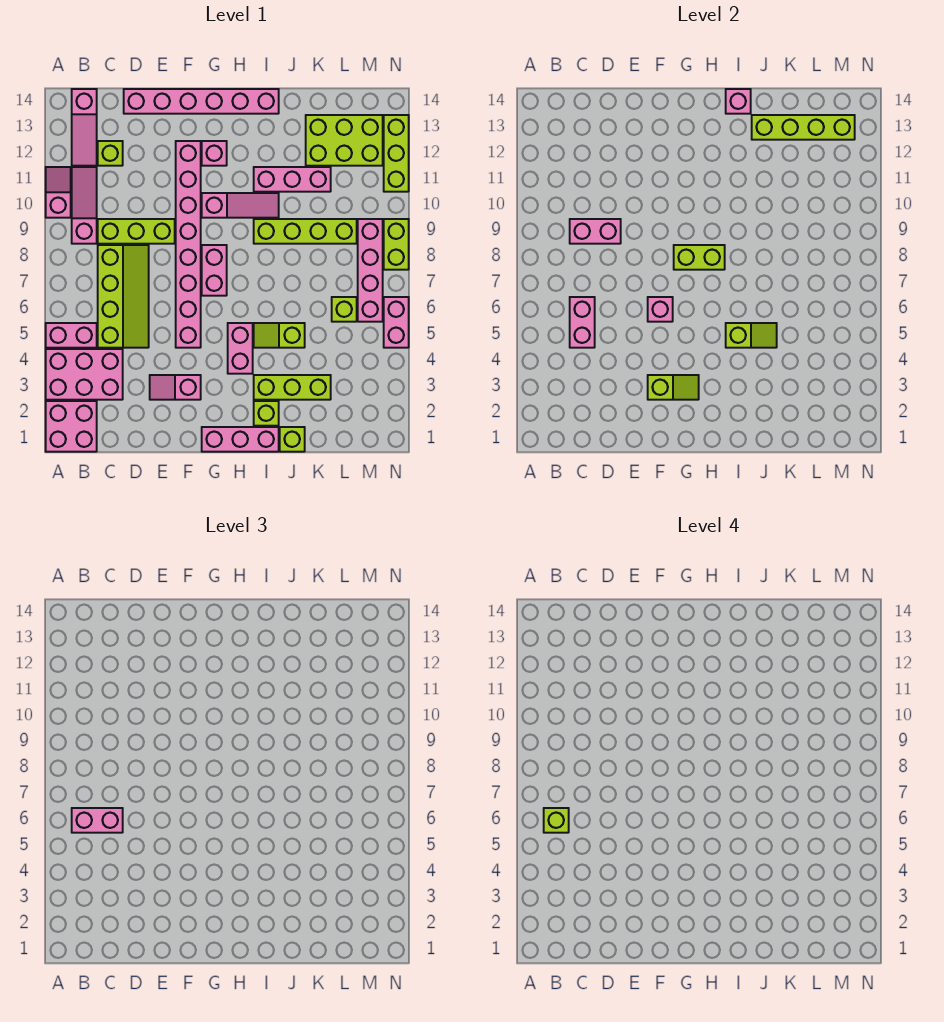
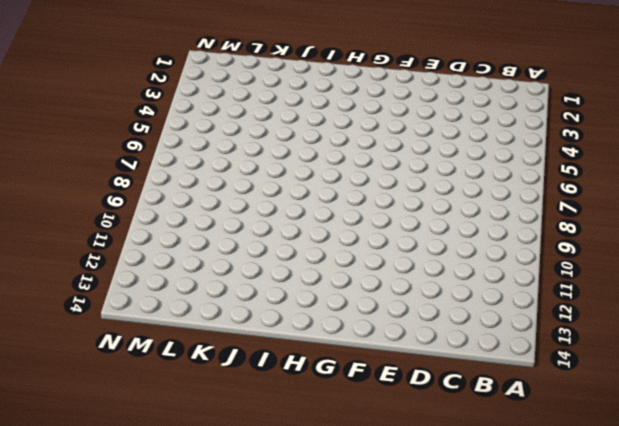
none -> pink 2x2 brick [46,401,97,452]
none -> pink 2x3 brick [46,349,123,400]
none -> pink 1x2 brick [46,323,97,348]
none -> pink 1x2 slope [46,167,71,218]

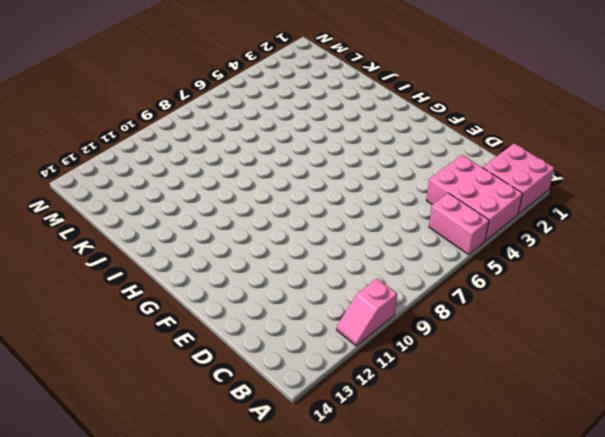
none -> pink 1x3 slope [72,167,97,244]
none -> pink 1x3 slope [72,89,97,166]
none -> lime 2x4 slope [98,245,149,348]
none -> lime 1x3 brick [98,219,175,244]

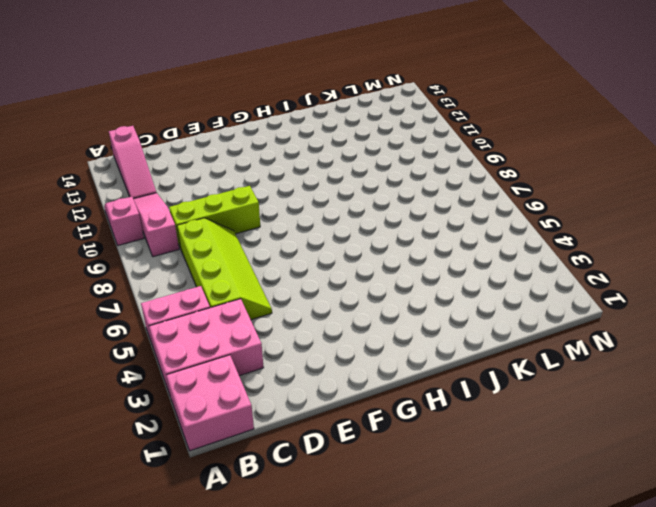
none -> lime 1x1 brick [98,141,123,166]
none -> pink 1x6 brick [124,89,279,114]
none -> pink 1x2 slope [150,375,201,400]
none -> pink 1x8 brick [176,141,201,348]

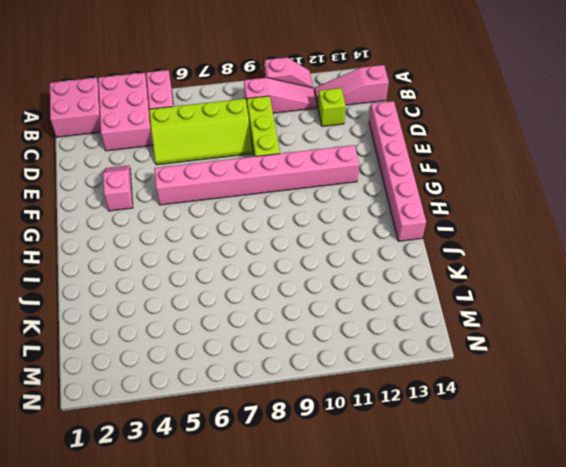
none -> pink 1x3 brick [202,427,279,452]
none -> pink 1x2 brick [202,245,227,296]
none -> pink 1x3 slope [202,193,279,218]
none -> pink 1x1 brick [202,141,227,166]

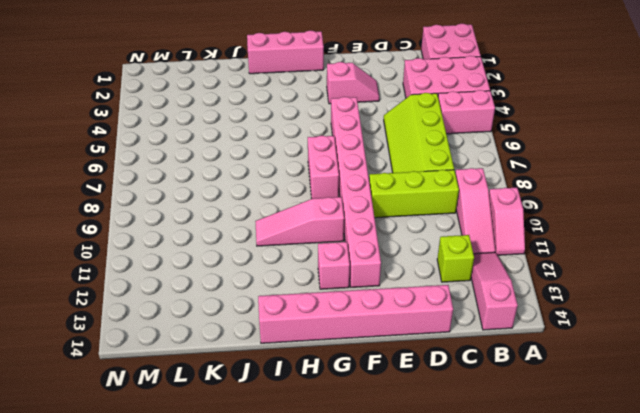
none -> pink 1x2 brick [228,323,253,374]
none -> lime 1x1 brick [254,401,279,426]
none -> lime 1x3 brick [254,375,331,400]
none -> lime 1x2 slope [254,323,305,348]

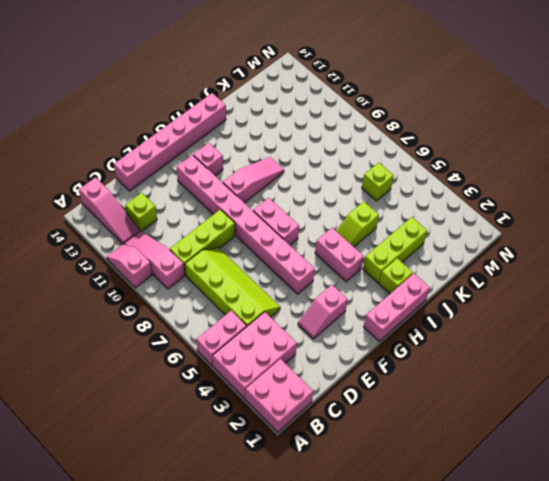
none -> lime 1x4 brick [254,219,357,244]
none -> pink 1x3 brick [254,167,331,192]
none -> lime 1x1 brick [280,427,305,452]
none -> lime 2x3 brick [306,115,383,166]

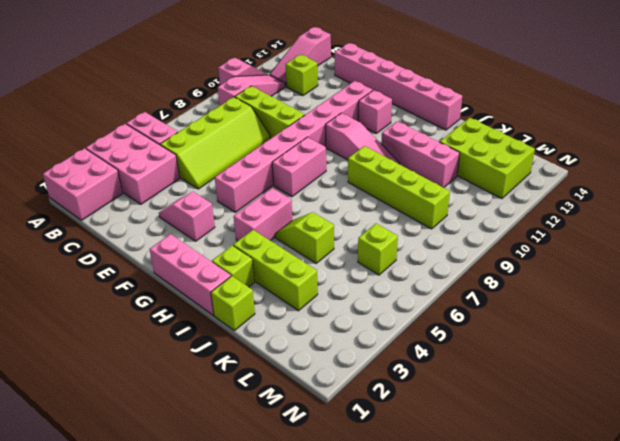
none -> pink 1x4 brick [358,219,383,322]
none -> pink 1x2 brick [384,297,409,348]
none -> lime 1x2 brick [384,219,409,270]
none -> lime 1x3 brick [384,115,409,192]

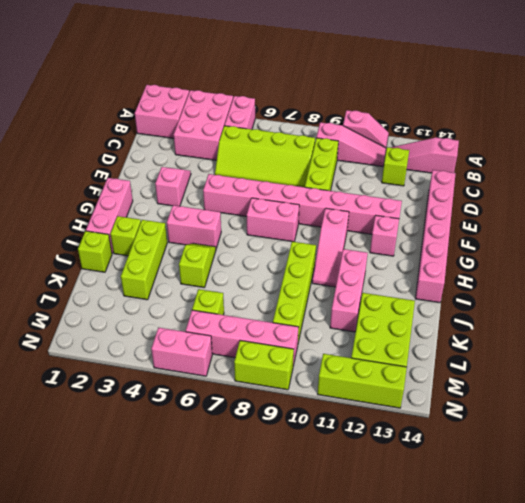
none -> pink 1x2 brick [570,297,595,348]
none -> pink 1x2 brick [570,219,621,244]
none -> lime 1x2 slope [648,375,699,400]
none -> pink 1x1 brick [648,297,673,322]

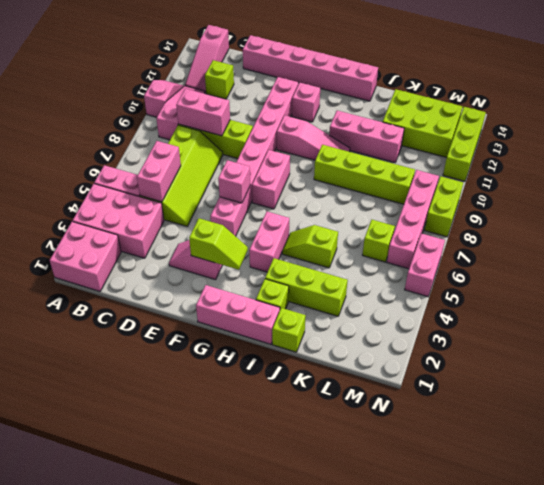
none -> lime 1x2 brick [674,245,725,270]
none -> lime 1x2 slope [726,323,777,348]
none -> pink 1x1 brick [726,89,751,114]
none -> lime 1x4 brick [752,115,855,140]

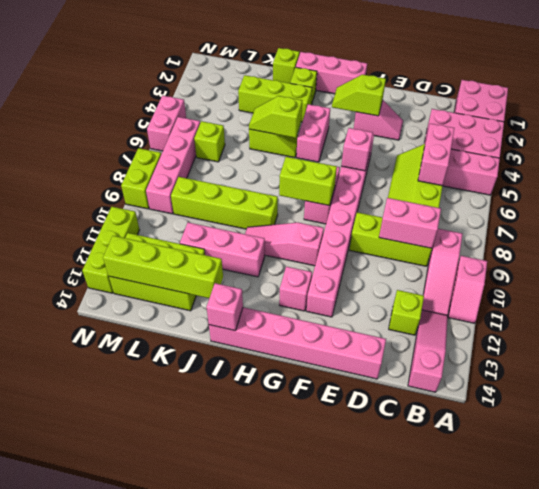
none -> pink 1x2 brick [72,808,123,833]
none -> lime 1x1 brick [544,808,569,833]

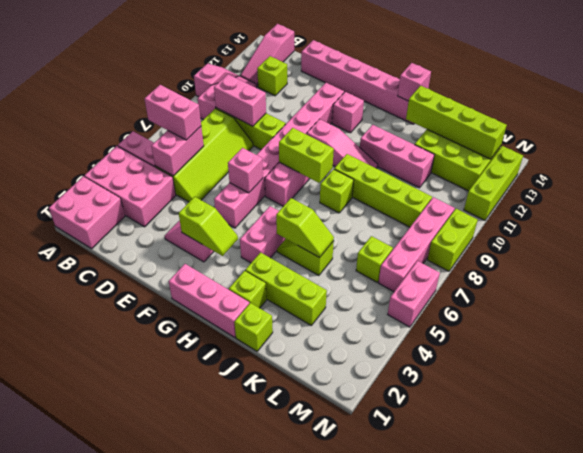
lime 1x1 brick [320,169,354,213] -> lime 1x1 brick moved to [544,808,569,833]

